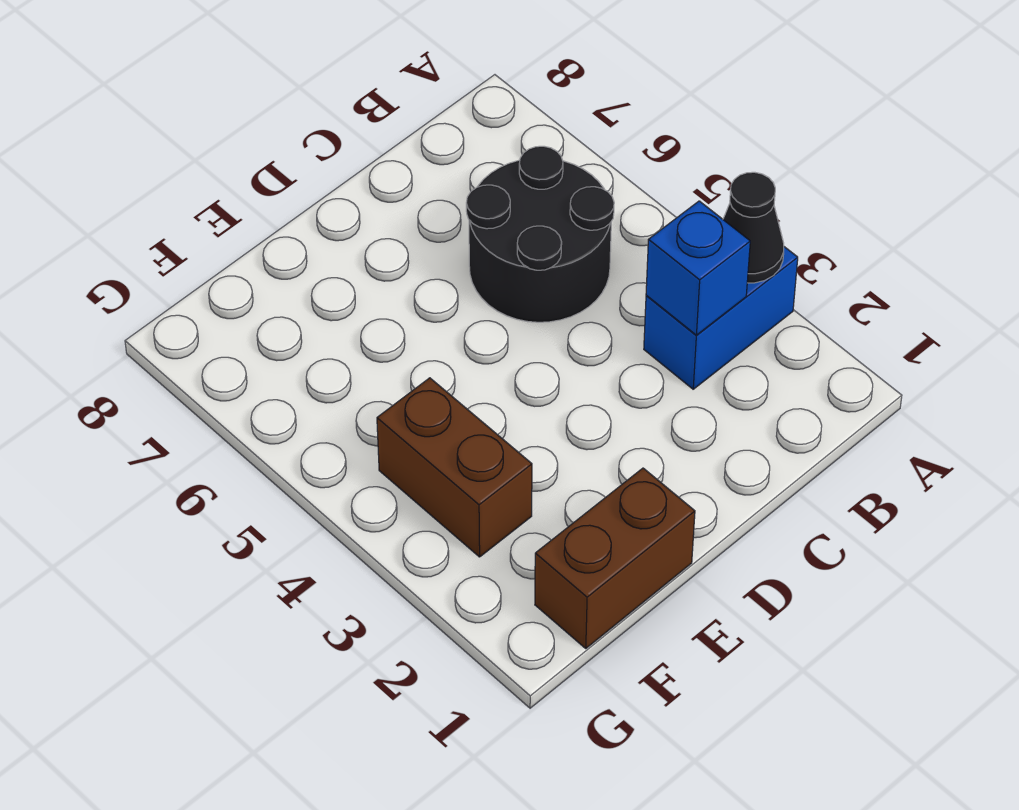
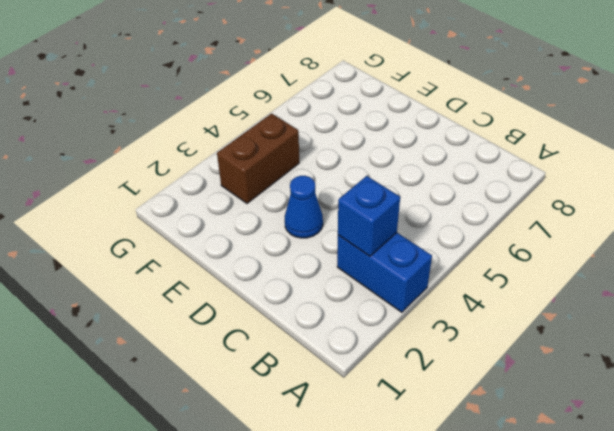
blue 1x1 cone [285,176,323,238] -> none
none -> black 2x2 round brick [466,146,614,322]
none -> brown 1x2 brick [535,468,695,648]

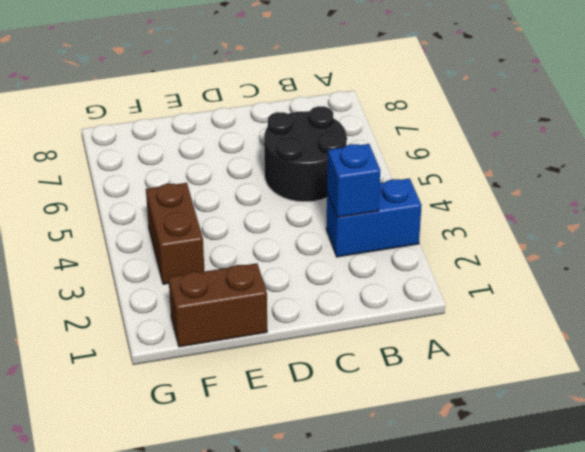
none -> black 1x1 cone [723,172,784,283]

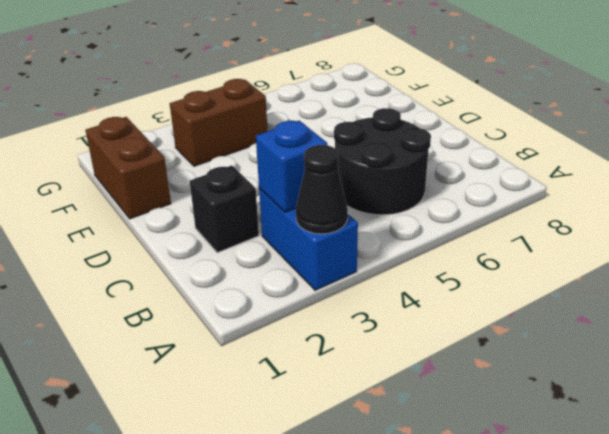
black 1x1 brick [190,166,259,253] -> none

